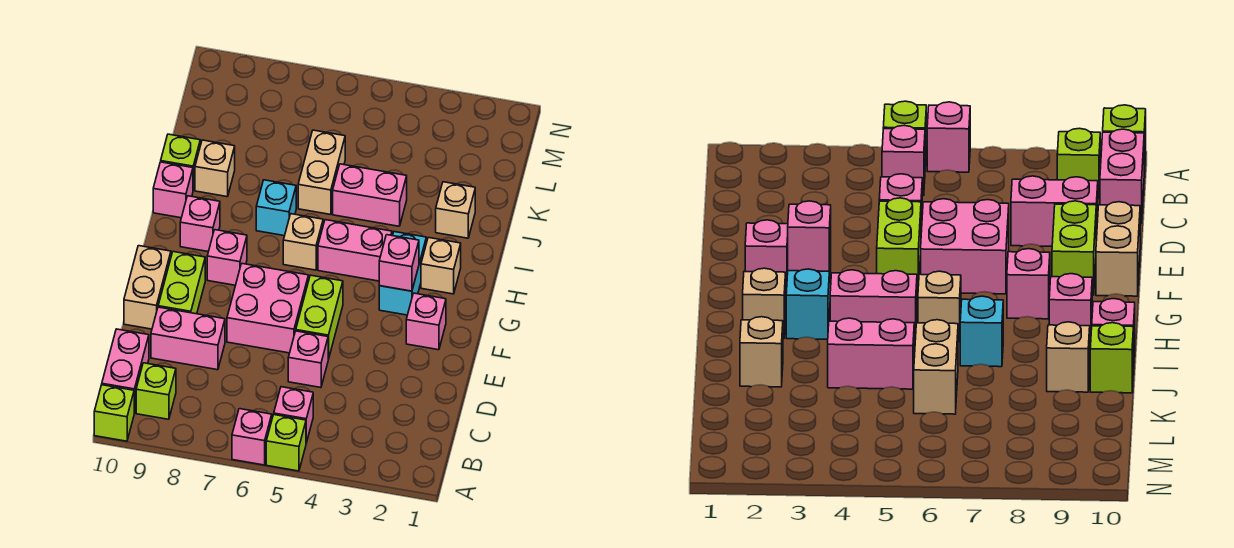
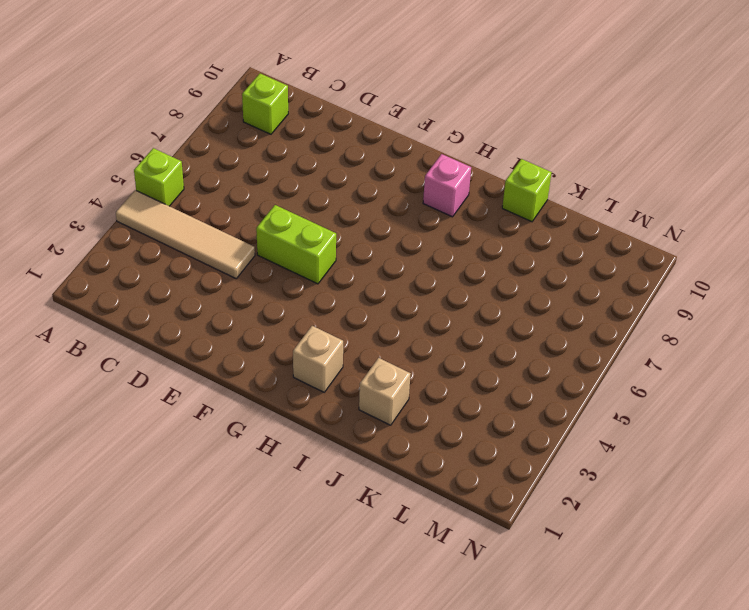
tan 1x4 tile [116,190,255,278] -> none
none -> pink 1x1 brick [232,409,272,465]
none -> lime 1x1 brick [94,385,134,441]
none -> pink 1x1 brick [274,387,313,443]

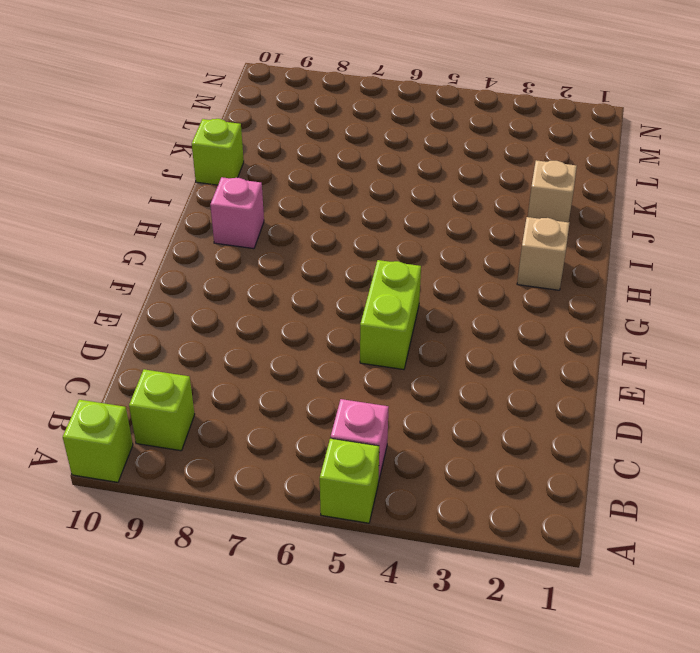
none -> pink 1x1 brick [232,409,272,465]
none -> pink 1x2 brick [102,329,149,413]
none -> pink 1x1 brick [288,331,328,388]

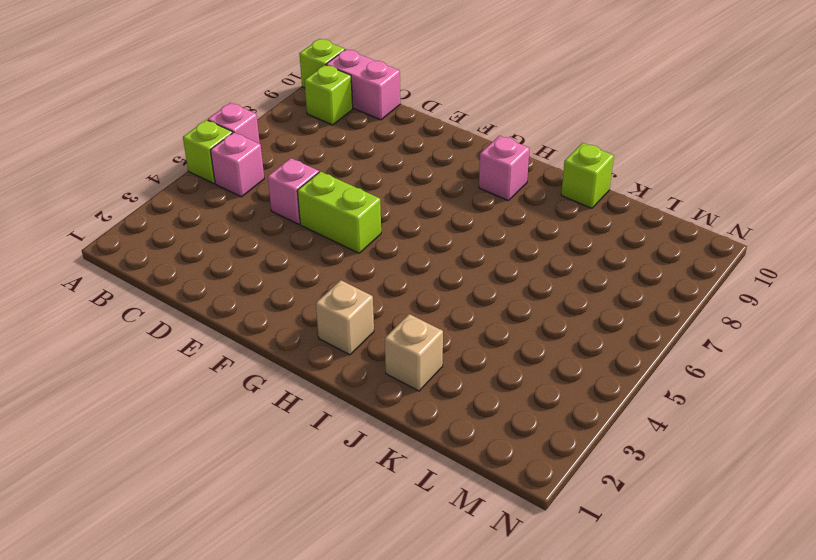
none -> pink 1x2 brick [151,307,225,370]
none -> pink 2x2 brick [227,264,309,353]
none -> lime 1x2 brick [158,252,205,314]

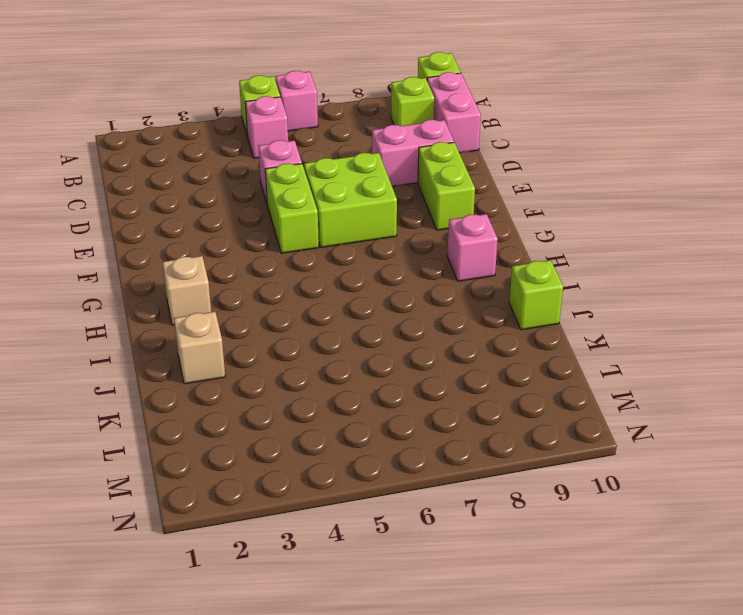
lime 2x2 brick [304,153,397,247] -> pink 2x2 brick [227,264,309,353]
none -> tan 1x2 brick [124,246,171,329]
none -> pink 1x1 brick [406,293,446,350]
none -> cyan 1x2 brick [379,232,426,315]

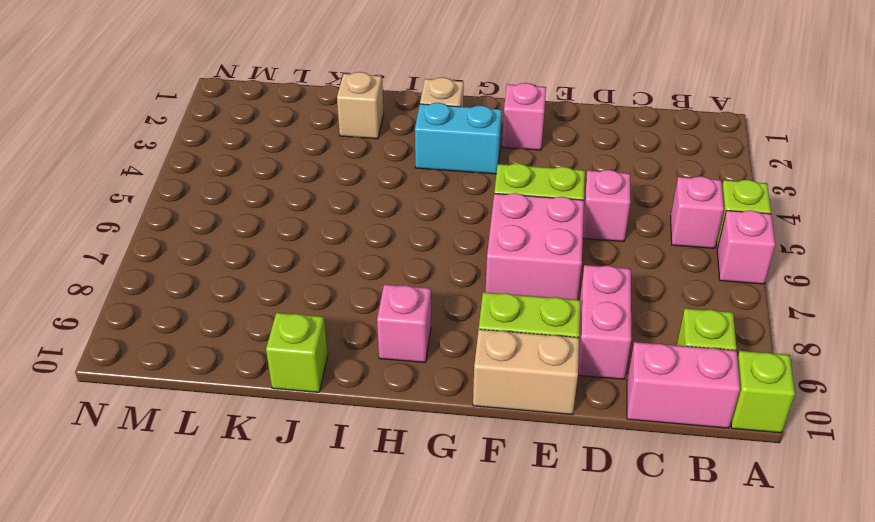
none -> pink 1x1 brick [207,230,247,285]
none -> pink 1x2 brick [318,220,392,281]
none -> tan 1x1 brick [283,214,323,270]

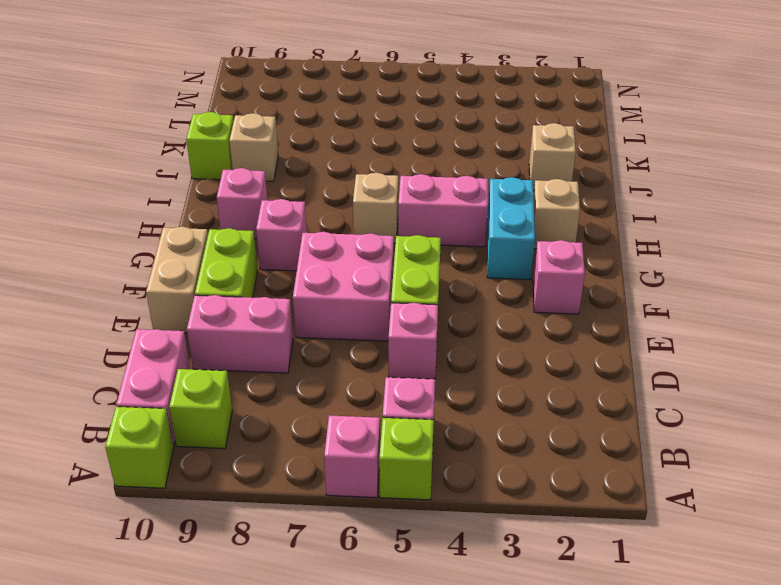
none -> cyan 1x1 brick [256,180,296,236]
none -> pink 1x1 brick [153,162,193,218]
none -> pink 1x2 brick [333,164,407,226]

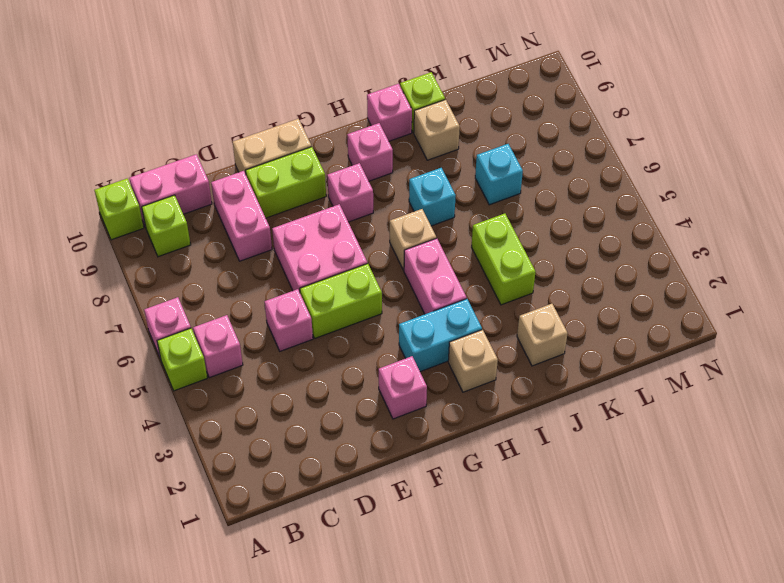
lime 1x2 brick [472,214,535,305] -> pink 1x2 brick [333,164,407,226]
cyan 1x1 brick [475,144,523,205] -> none
none -> tan 1x2 brick [298,130,345,215]
none -> pink 1x1 brick [379,235,419,291]

